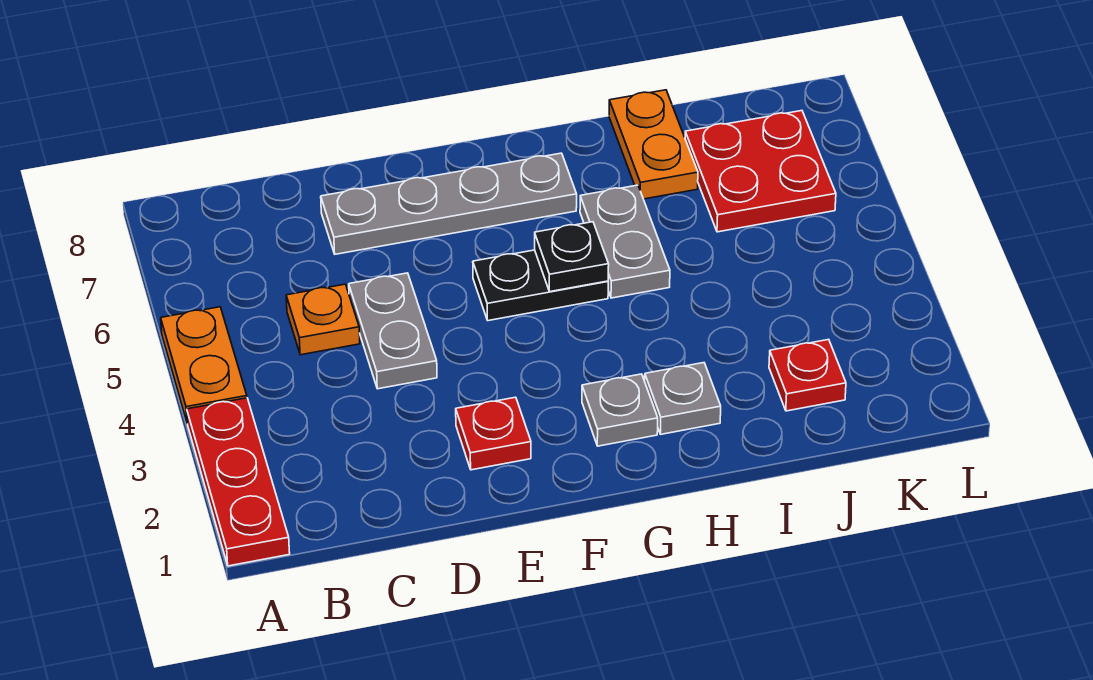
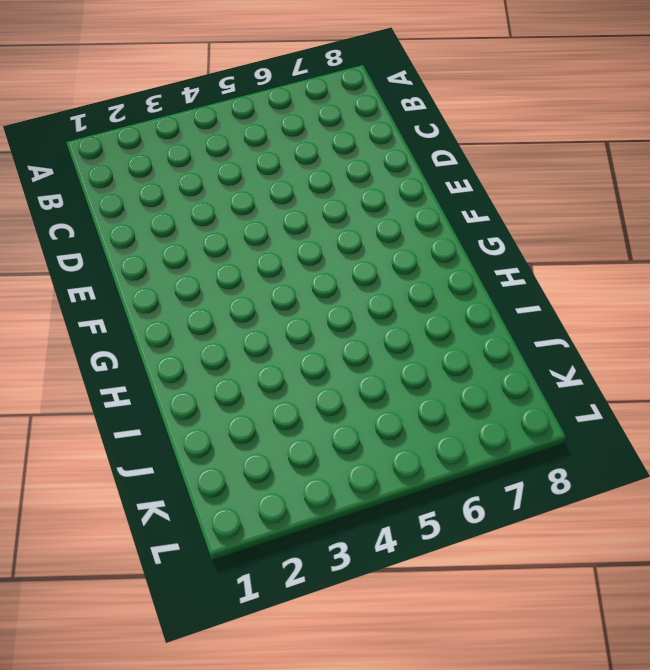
none -> red 1x3 plate [187,398,290,566]
none -> orange 1x2 plate [161,307,247,423]
none -> orange 1x1 plate [286,284,360,355]

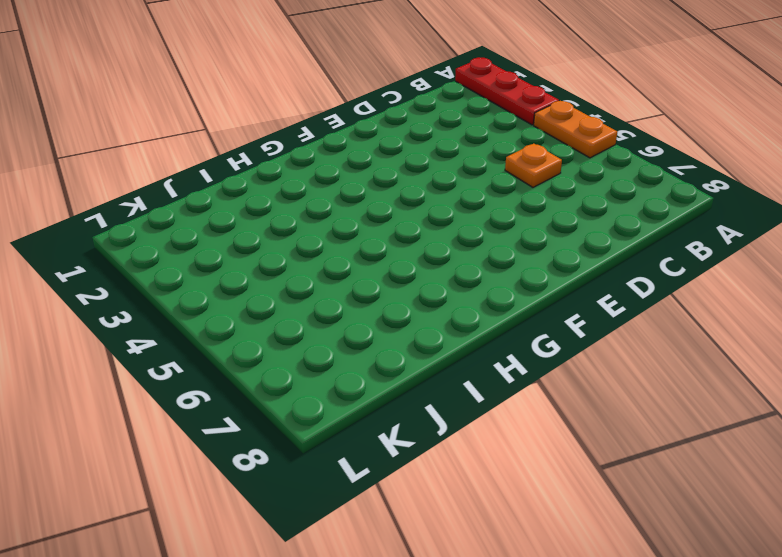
none -> grey 1x2 plate [349,273,437,389]
none -> grey 1x4 plate [321,153,577,254]
none -> red 1x1 plate [456,397,531,470]

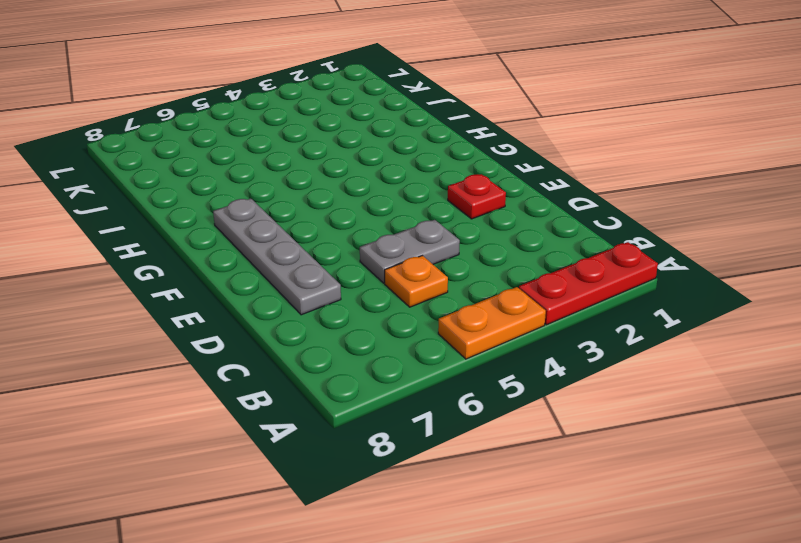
none -> black 1x2 plate [473,250,608,321]
none -> grey 1x1 plate [582,374,658,446]
none -> grey 1x1 plate [645,363,721,434]

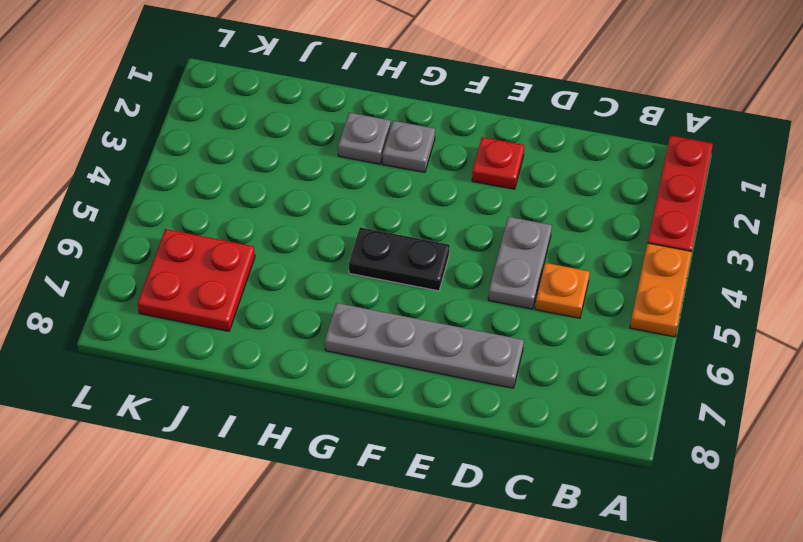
none -> grey 1x2 plate [580,185,670,298]
none -> orange 1x2 plate [609,90,698,199]
none -> red 1x1 plate [769,339,846,411]

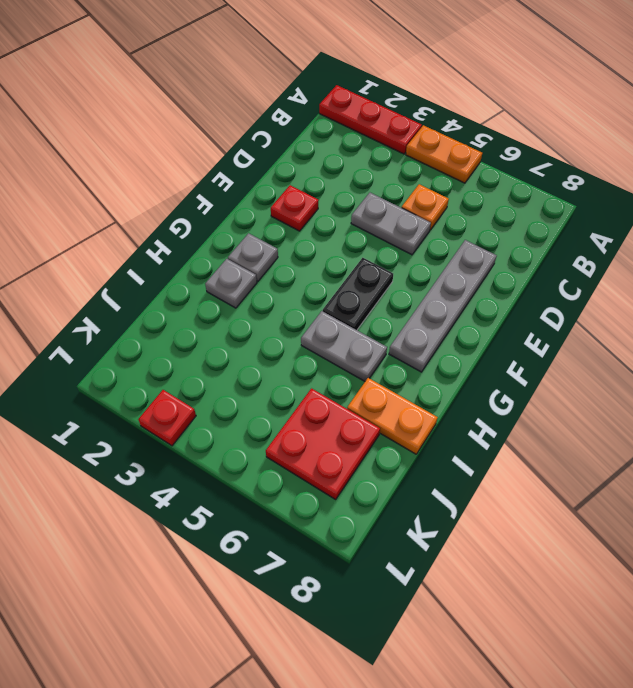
red 1x1 plate [138,390,196,446] -> red 1x1 plate moved to [769,339,846,411]
none -> black 1x1 plate [535,222,609,292]

